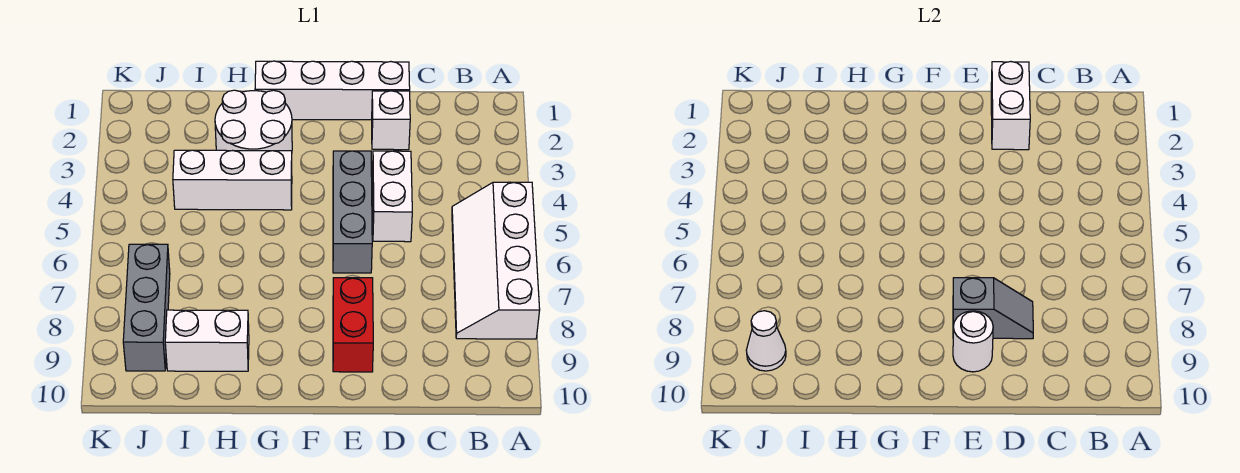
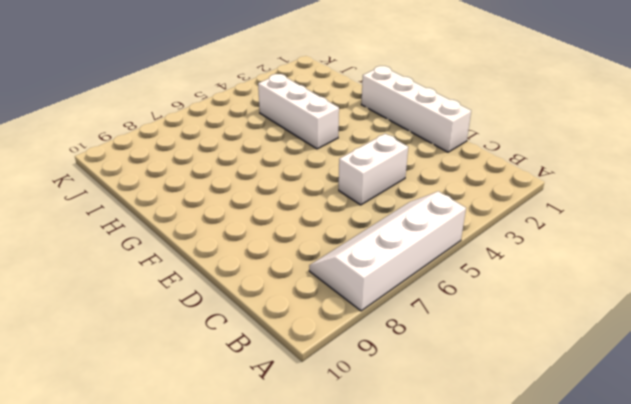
none -> white 1x1 brick [372,91,410,150]
none -> grey 1x3 brick [333,151,372,273]
none -> red 1x2 brick [333,278,373,372]

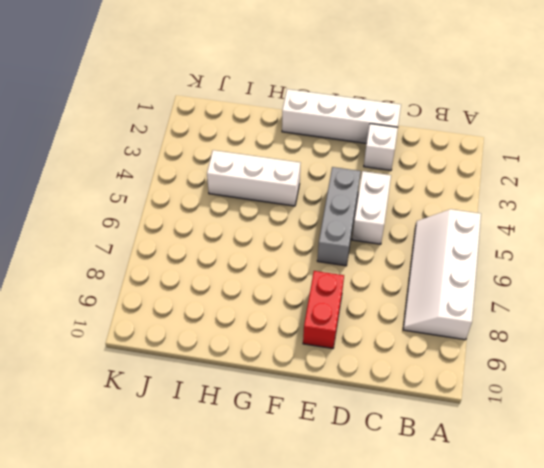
none -> white 2x2 round brick [215,90,292,151]
none -> white 1x2 brick [165,310,249,371]
none -> grey 1x3 brick [123,244,170,371]

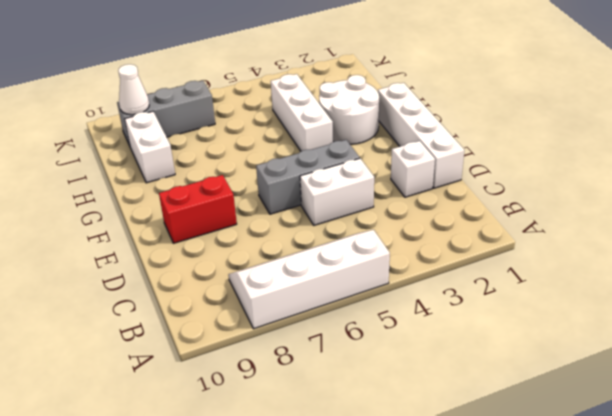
none -> white 1x2 brick [991,62,1030,150]
none -> grey 1x2 slope [953,278,1033,339]
none -> white 1x1 round brick [953,311,993,372]

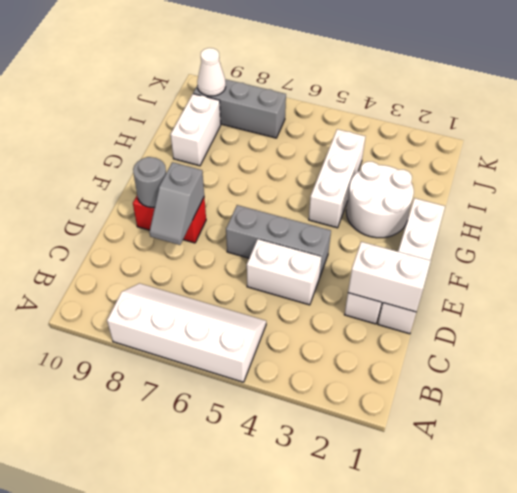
grey 1x1 round brick [133,157,166,207] -> white 1x1 round brick [953,311,993,372]

